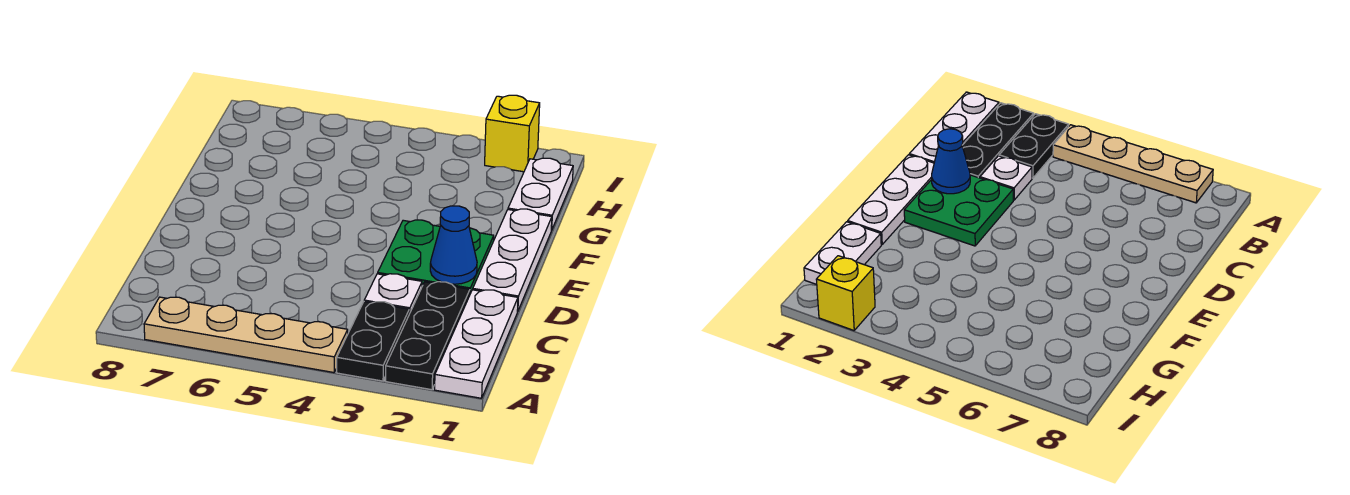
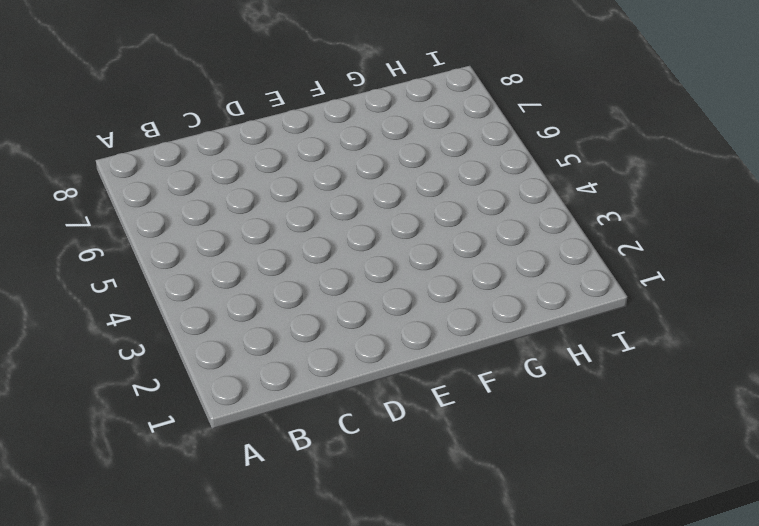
none -> white 1x3 plate [435,290,518,398]
none -> black 1x3 plate [386,282,470,390]

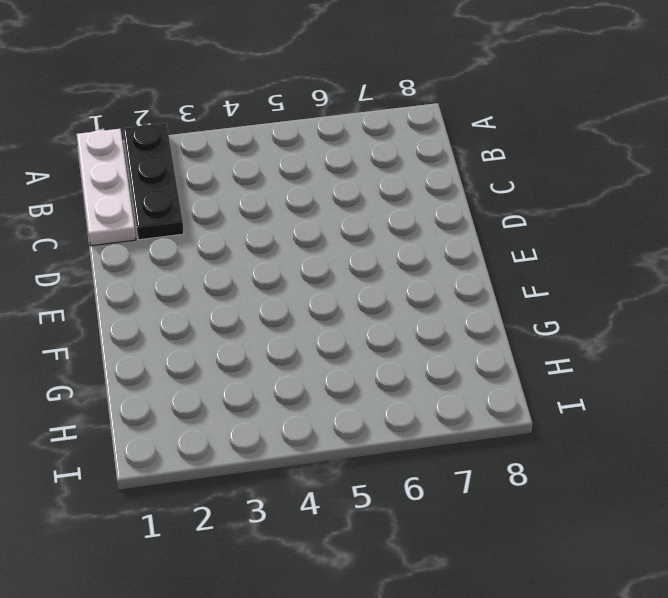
none -> black 1x2 plate [337,302,409,381]
none -> tan 1x4 plate [144,297,348,373]

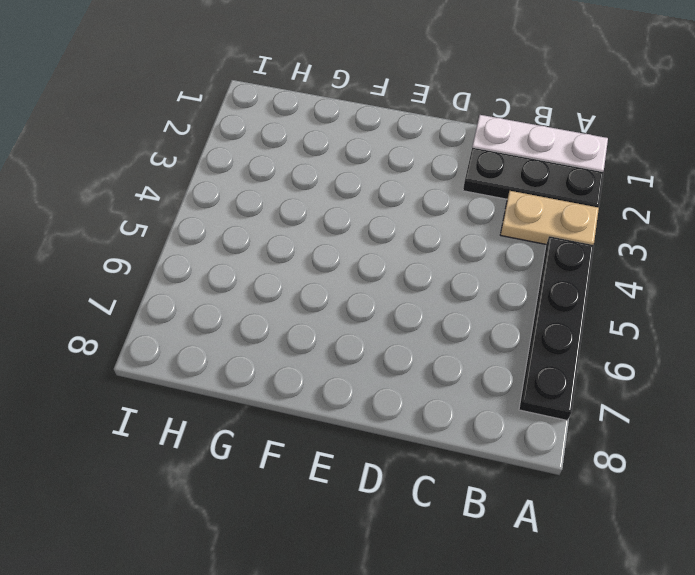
tan 1x2 plate [500,191,599,245] -> black 1x2 plate [337,302,409,381]
black 1x4 plate [519,236,594,420] -> tan 1x4 plate [144,297,348,373]
none -> white 1x1 plate [364,274,422,314]
none -> white 1x3 plate [473,209,552,312]

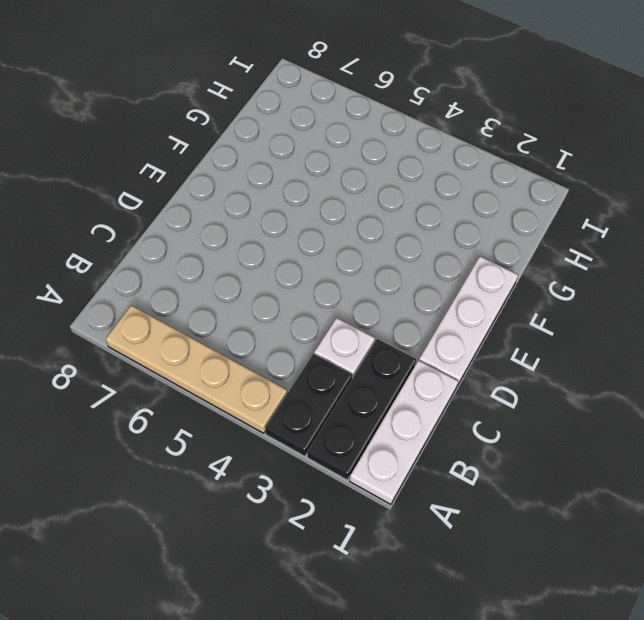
none -> green 2x2 plate [378,220,494,293]
none -> white 1x2 plate [508,158,573,230]

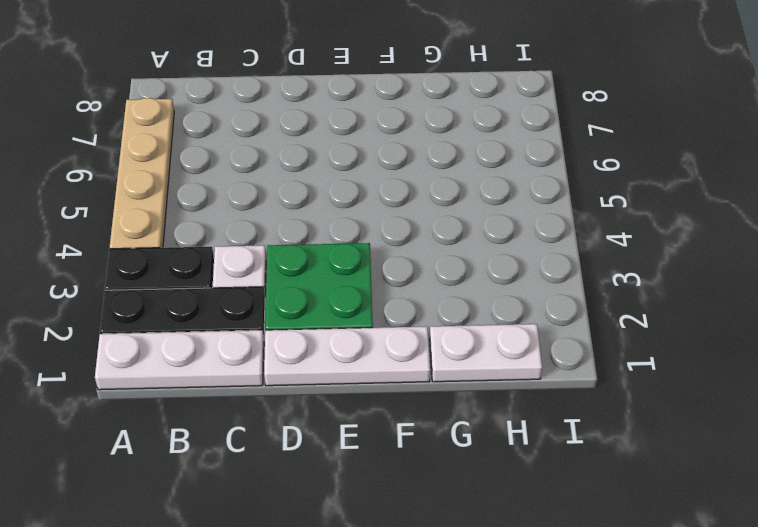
none -> yellow 1x1 brick [485,95,540,172]
none -> blue 1x1 cone [430,206,477,284]

